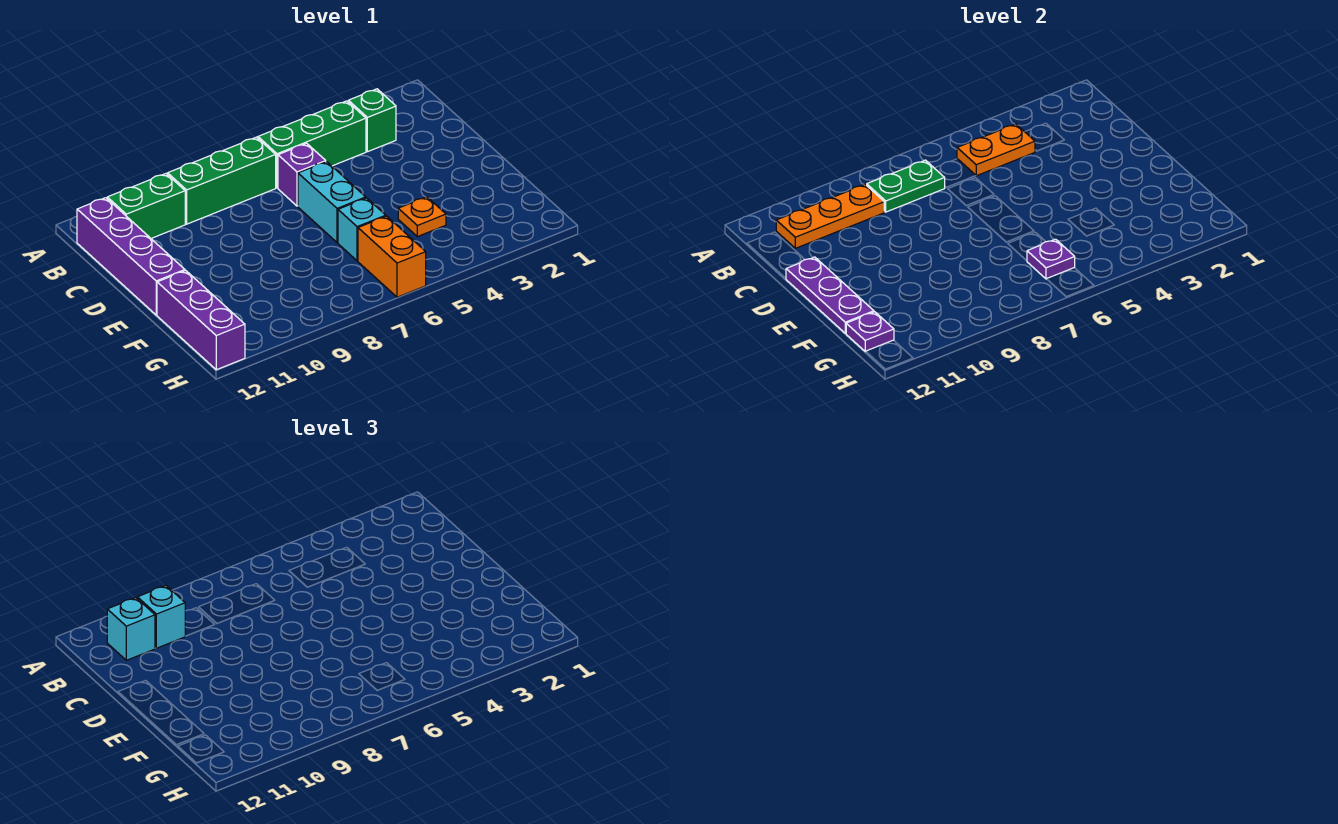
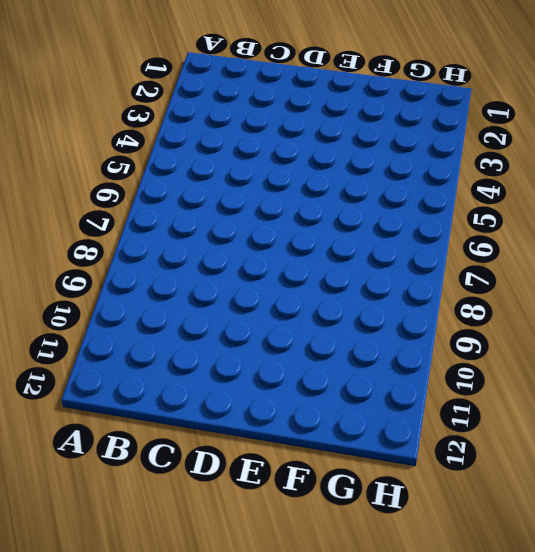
none -> green 1x1 brick [348,89,396,152]
none -> green 1x3 brick [258,101,366,188]
none -> green 1x3 brick [168,137,276,224]

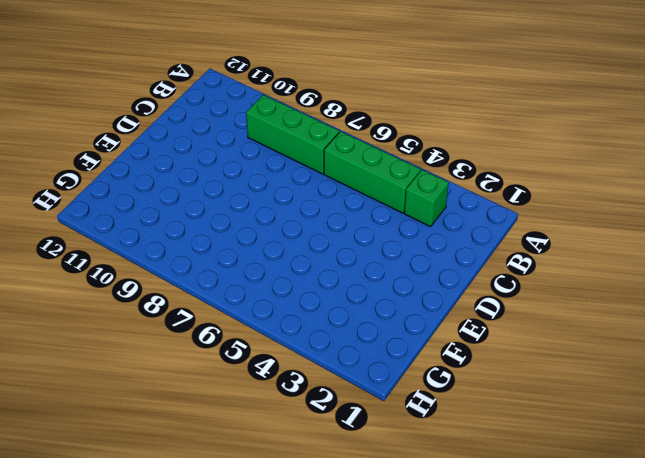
none -> green 1x2 brick [107,174,185,238]
none -> purple 1x4 brick [77,198,185,315]
none -> purple 1x1 brick [278,143,326,206]

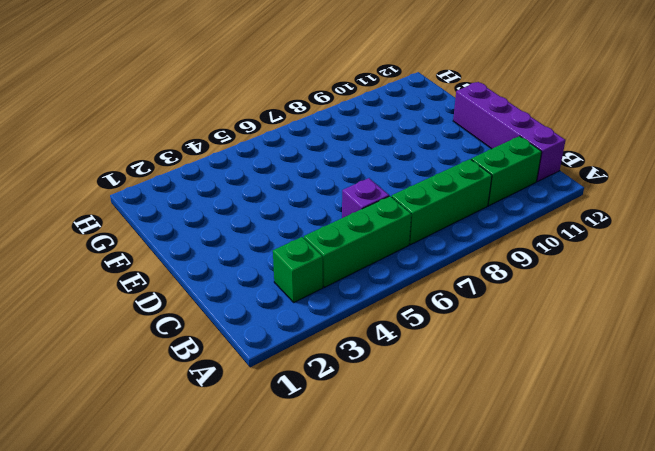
none -> cyan 1x2 brick [298,162,366,243]
none -> orange 1x1 plate [398,197,446,237]
none -> cyan 1x1 brick [338,198,386,261]

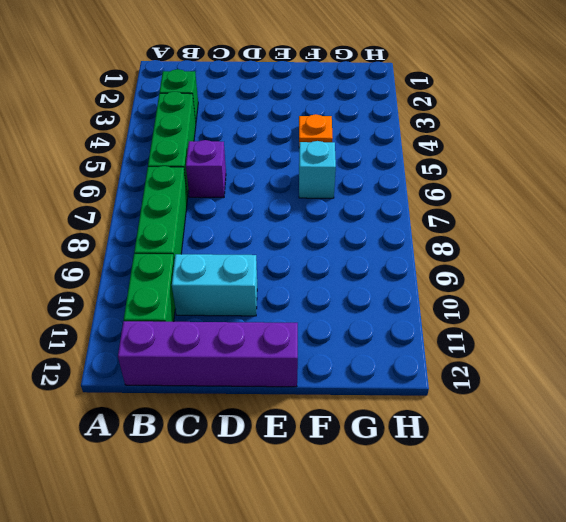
cyan 1x2 brick [172,254,257,316] -> cyan 1x2 brick moved to [298,162,366,243]
none -> purple 1x3 brick [157,271,245,370]
none -> orange 1x2 brick [358,216,426,297]
none -> orange 1x2 plate [957,124,1035,176]

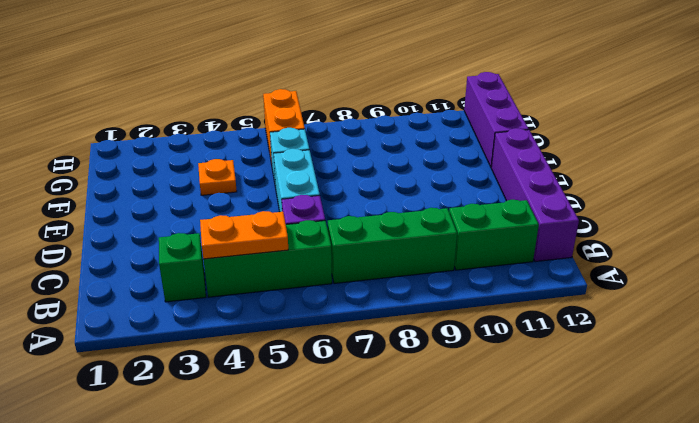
none -> green 1x2 plate [867,160,945,212]
none -> orange 1x3 plate [776,185,884,248]
none -> purple 1x3 plate [786,257,874,333]

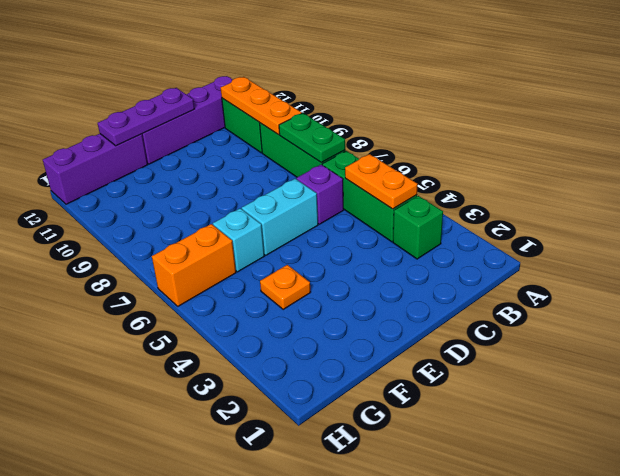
none -> purple 1x1 plate [1027,239,1075,279]
none -> purple 1x1 plate [846,312,894,352]
none -> cyan 1x1 brick [137,586,185,648]

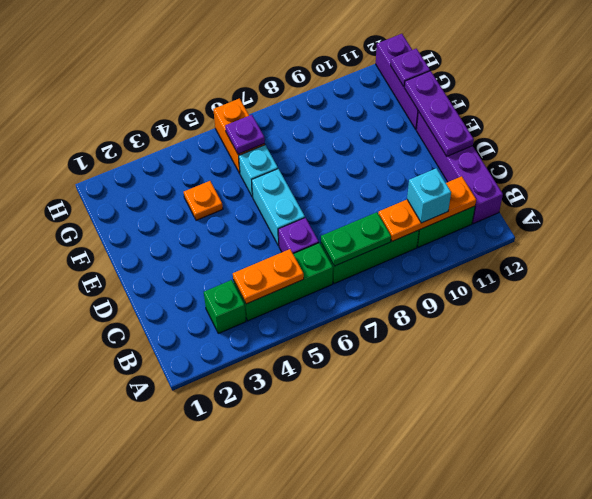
none -> cyan 1x1 brick [107,598,155,660]

